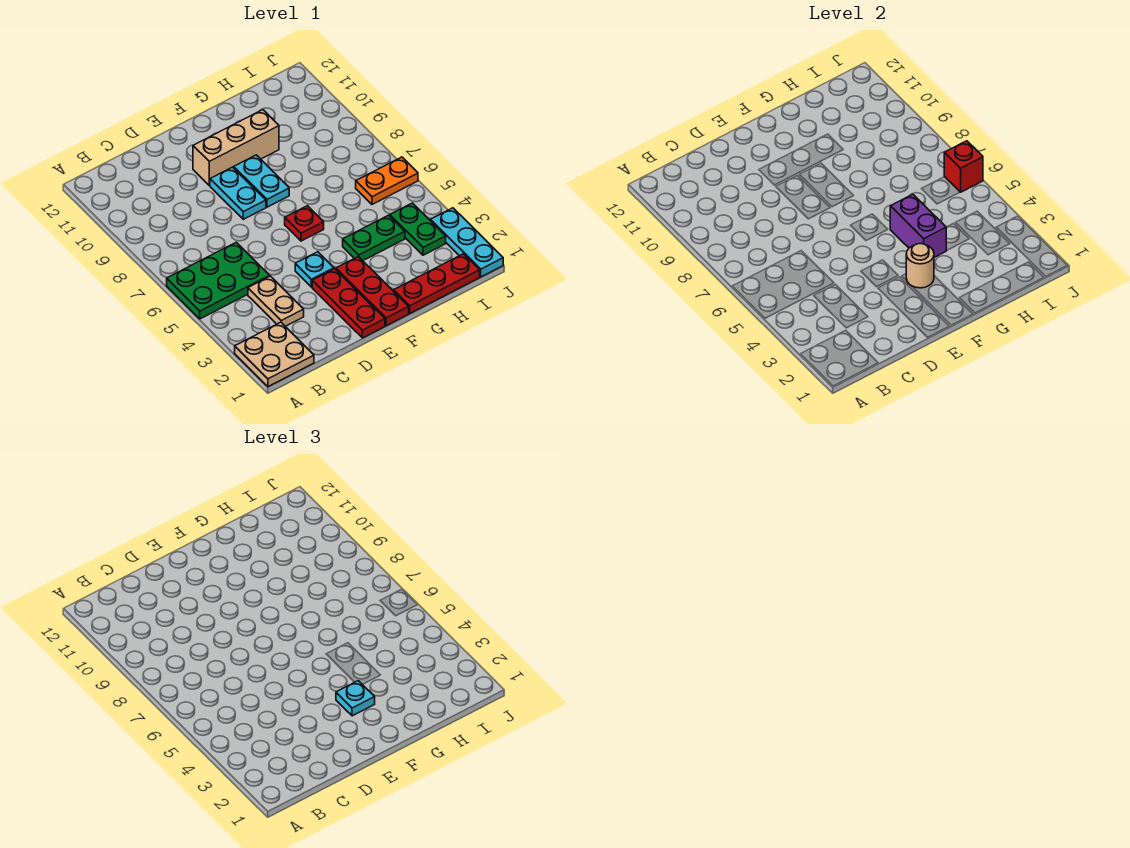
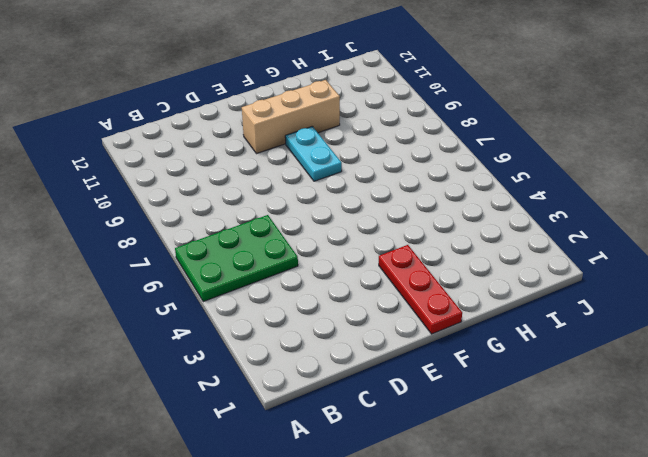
none -> tan 2x2 plate [235,322,314,387]
none -> tan 1x2 plate [248,276,304,326]
none -> red 1x3 plate [312,269,385,338]

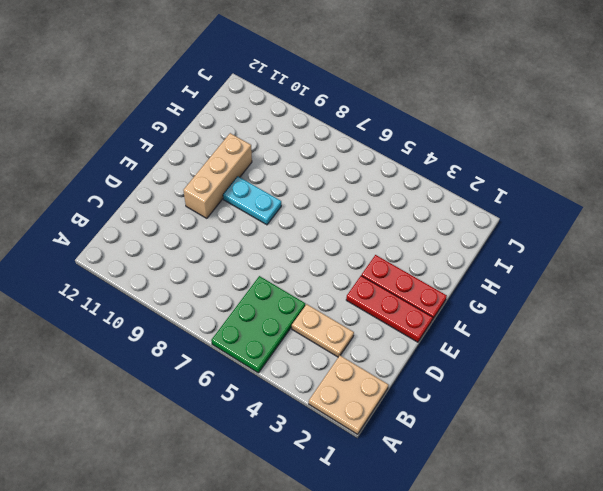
none -> cyan 1x1 plate [295,252,334,287]
none -> cyan 1x2 plate [210,167,266,219]
none -> red 1x1 plate [285,206,324,241]

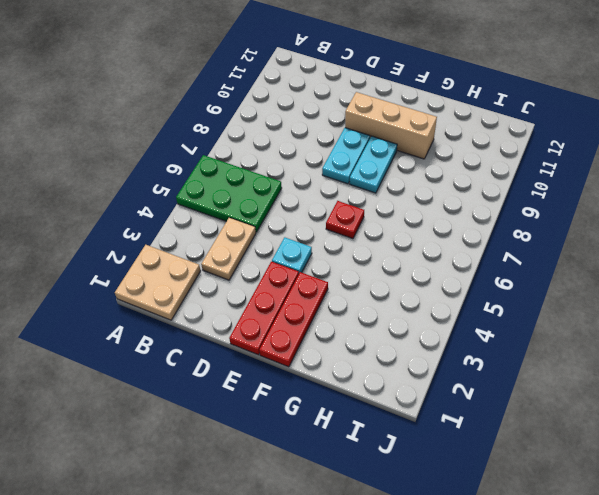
none -> red 1x3 plate [394,254,480,313]
none -> green 1x2 plate [343,215,405,261]
none -> green 1x2 plate [390,203,446,255]

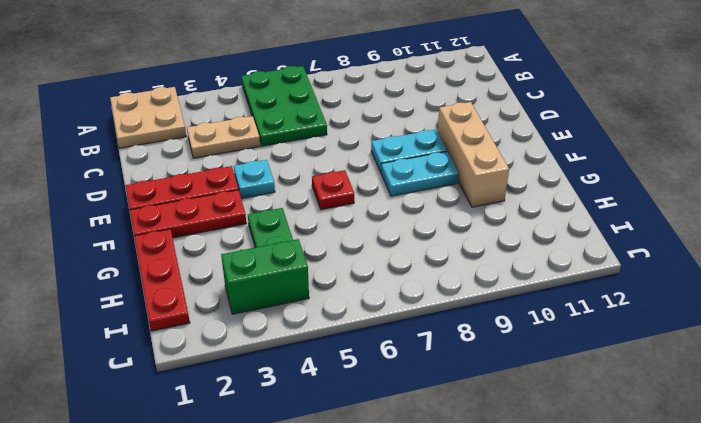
green 1x2 brick [221,239,309,314] -> green 1x2 plate [390,203,446,255]
none -> orange 1x2 plate [356,157,418,204]
none -> cyan 1x3 plate [430,208,503,277]
none -> tan 1x1 round brick [906,244,934,288]

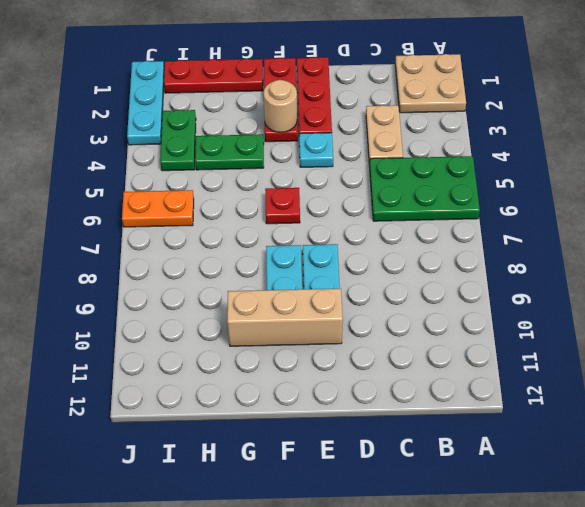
none -> purple 1x2 brick [890,194,946,257]
none -> red 1x1 brick [944,141,983,192]
none -> cyan 1x1 plate [336,681,375,716]

